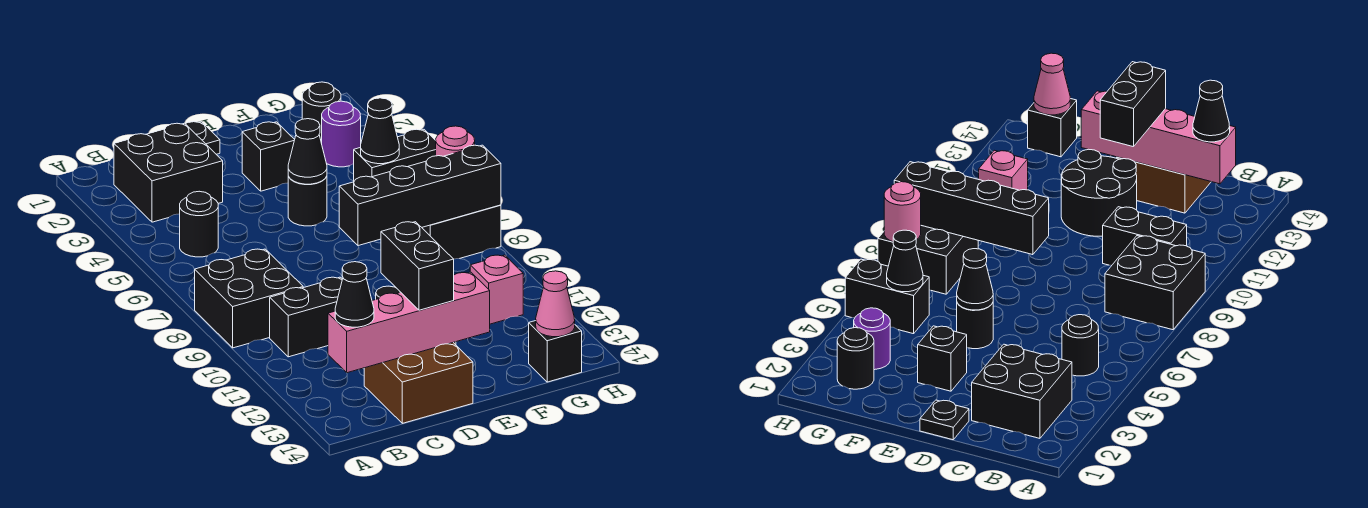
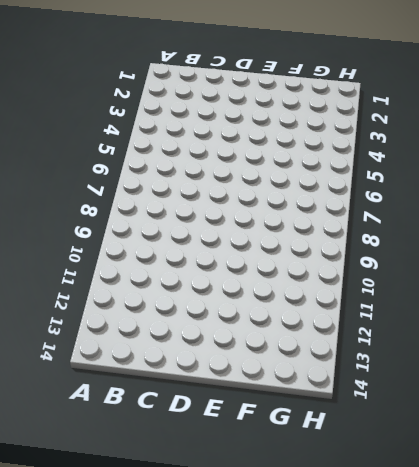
none -> black 2x2 brick [195,249,303,348]
none -> black 2x2 brick [114,123,223,222]
none -> black 1x1 round brick [180,191,218,257]

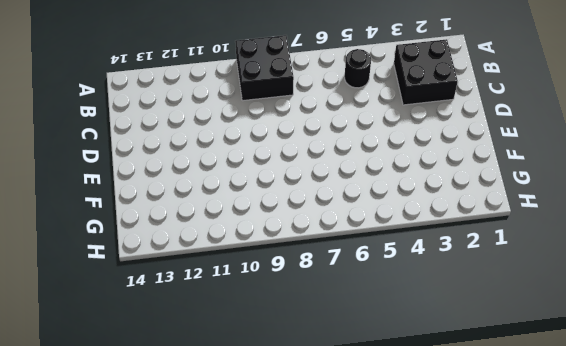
none -> black 1x2 brick [270,277,342,357]
none -> brown 2x2 brick [364,343,473,423]
none -> black 1x1 plate [186,122,220,154]

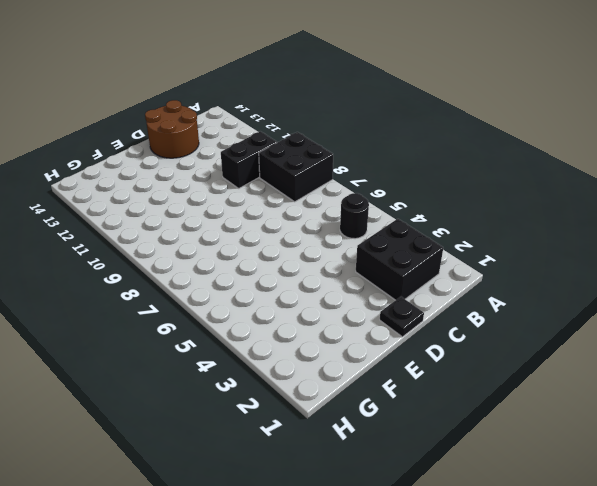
brown 2x2 round brick [145,100,199,158] -> brown 2x2 brick [364,343,473,423]
none -> black 2x2 round brick [1061,149,1137,236]
none -> black 1x1 brick [242,122,295,191]
none -> black 1x1 round brick [288,176,327,226]

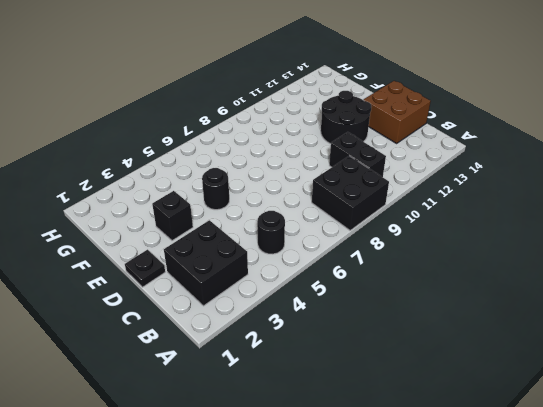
none -> black 1x1 round brick [302,82,341,143]
none -> purple 1x1 round brick [322,101,361,167]
none -> black 1x2 brick [354,129,436,181]

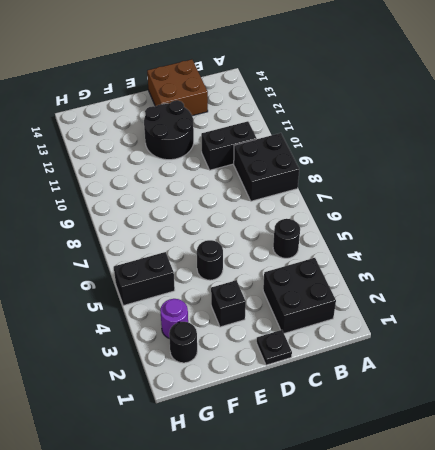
none -> black 2x2 brick [422,205,501,259]
none -> pink 1x1 brick [470,255,523,324]
none -> black 1x1 brick [529,321,582,382]

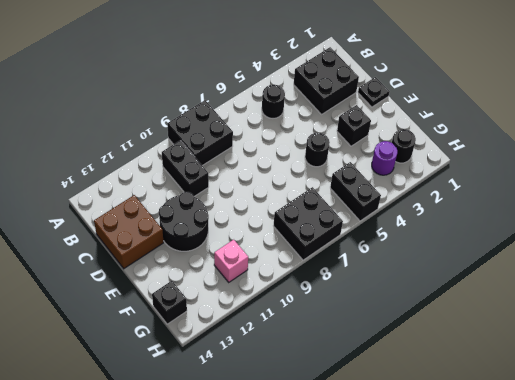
none -> pink 1x4 brick [328,272,490,373]
none -> black 1x1 cone [288,119,327,184]
none -> black 1x4 brick [339,145,501,246]

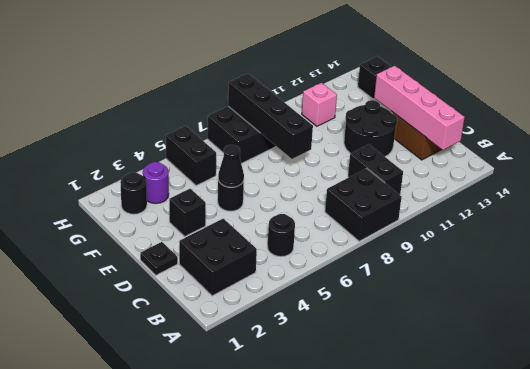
none -> black 1x1 cone [361,98,399,164]
none -> pink 1x1 cone [536,271,575,337]
none -> pink 1x1 round brick [436,126,475,156]

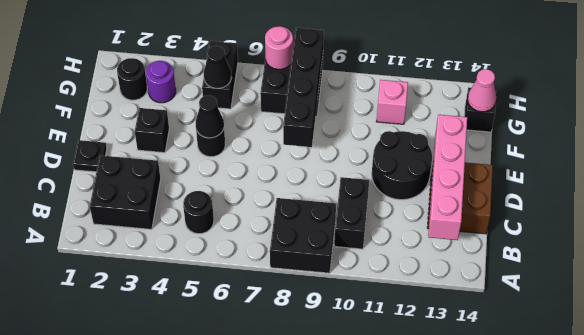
none -> black 1x1 cone [335,262,374,327]
none -> black 1x2 brick [381,222,454,310]

